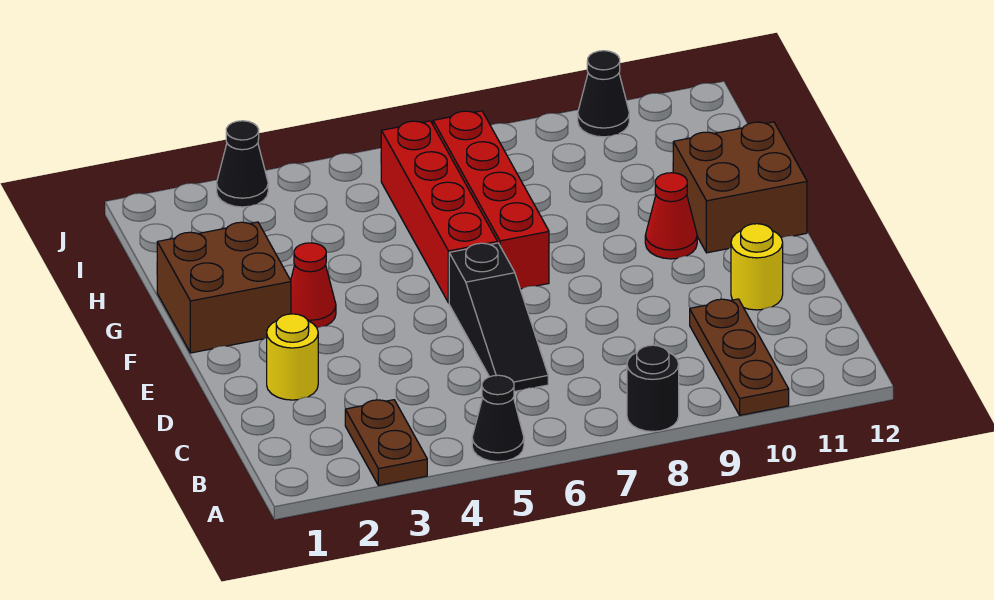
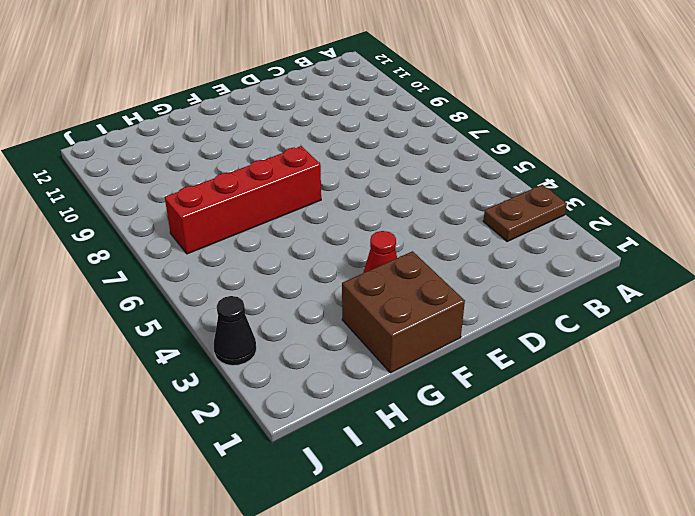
none -> black 1x1 cone [472,375,524,462]
none -> black 1x1 round brick [627,345,679,432]
none -> brown 1x3 plate [690,299,789,415]

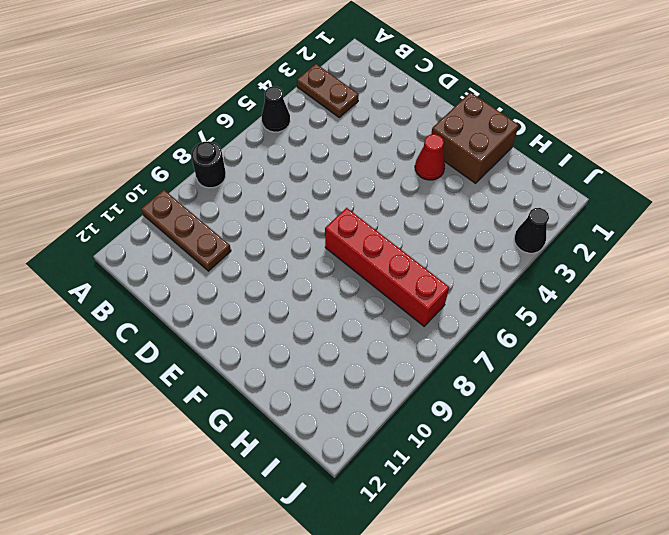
none -> black 1x3 slope [449,243,548,392]
none -> yellow 1x1 round brick [267,314,318,400]
none -> yellow 1x1 round brick [731,224,783,310]

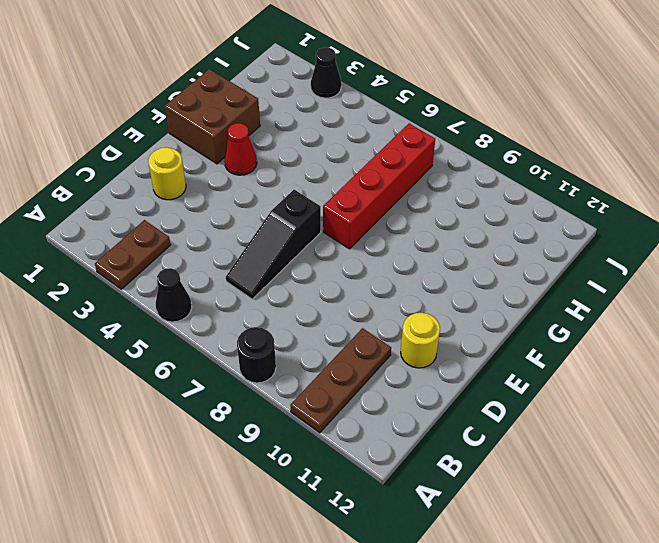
none -> red 1x4 brick [381,121,498,303]
none -> red 1x1 cone [645,173,697,259]
none -> brown 2x2 brick [673,122,807,253]

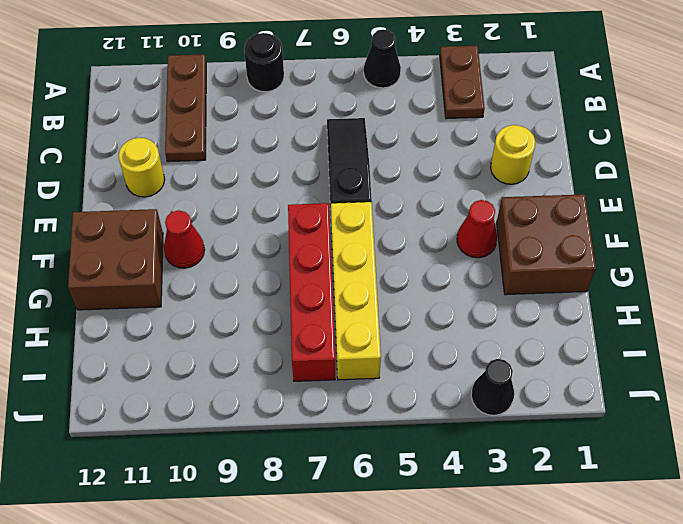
yellow 1x4 brick [331,202,381,380] -> red 1x4 brick [381,121,498,303]
none -> black 1x1 cone [578,51,629,137]

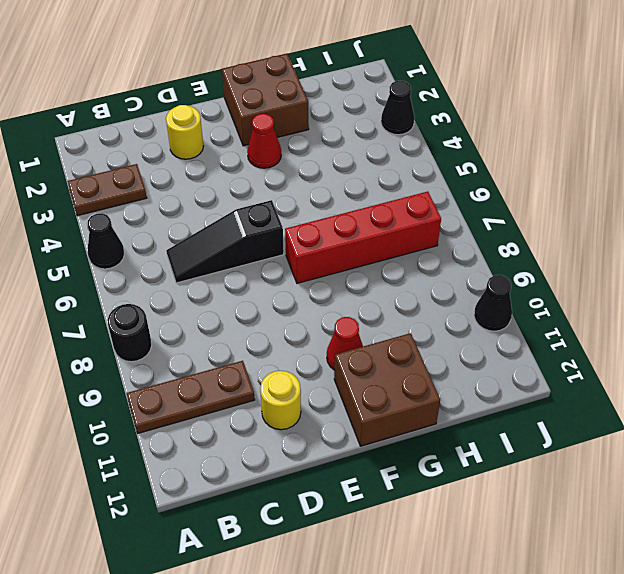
none -> red 1x4 brick [381,121,498,303]

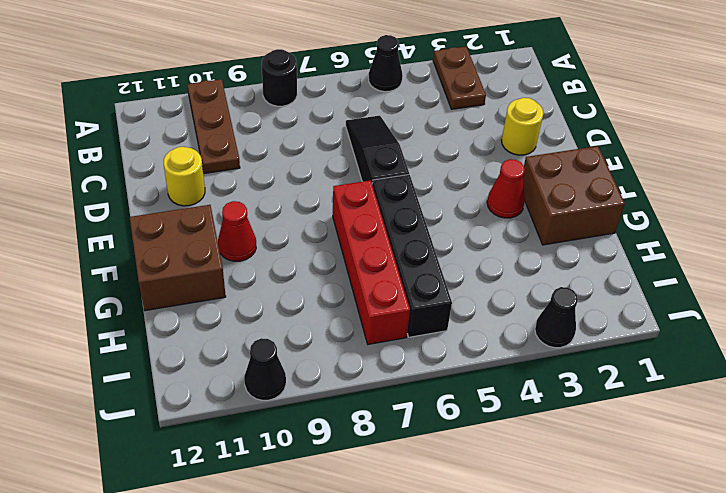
black 1x4 brick [372,175,452,337] -> red 1x4 brick [381,121,498,303]

